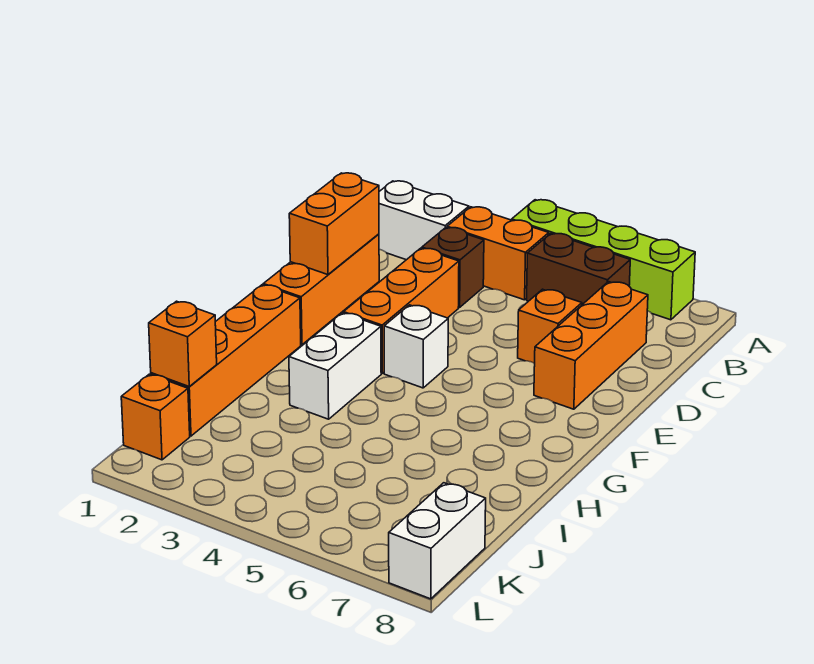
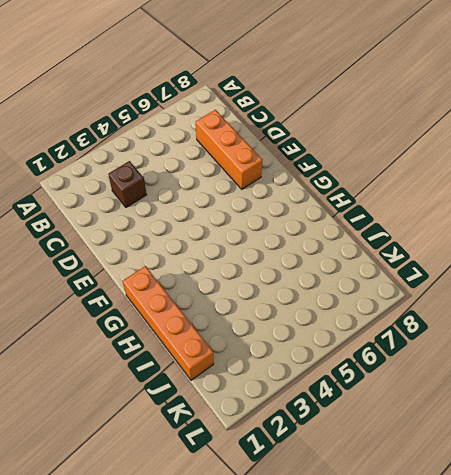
none -> lime 1x4 brick [512,200,695,320]
none -> white 1x2 brick [379,181,469,260]
none -> orange 1x2 brick [447,207,549,300]

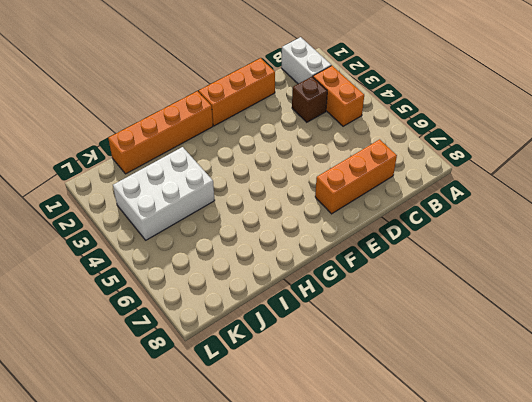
white 2x3 brick [113,147,215,240] -> none
none -> lime 1x4 brick [512,200,695,320]
none -> brown 1x2 brick [527,233,630,305]
none -> orange 1x3 brick [343,248,459,373]

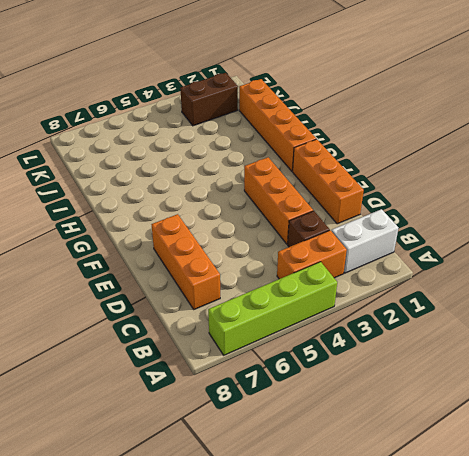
brown 1x2 brick [180,73,238,126] -> brown 1x2 brick moved to [527,233,630,305]
none -> orange 1x1 brick [518,289,582,363]
none -> white 1x1 brick [384,305,448,388]
none -> white 1x2 brick [289,313,381,419]

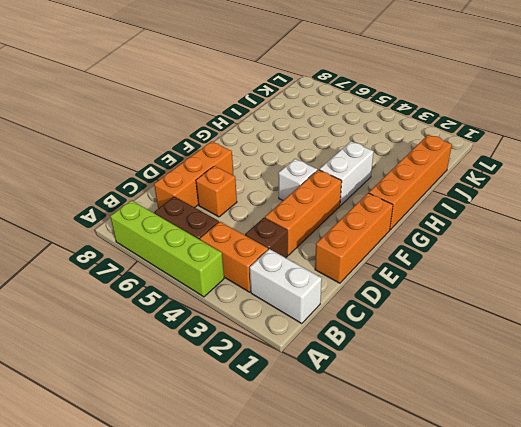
none -> orange 1x1 brick [121,374,190,460]
none -> white 1x2 brick [389,483,486,599]
none -> orange 1x2 brick [289,173,379,275]

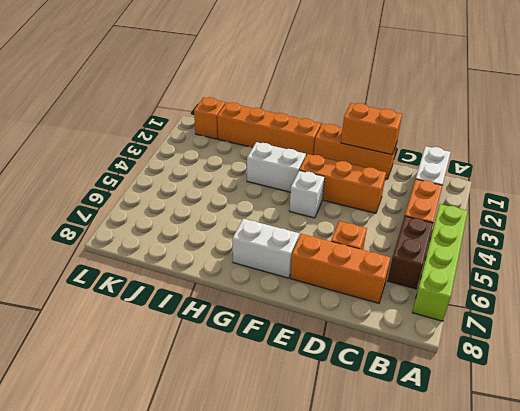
white 1x2 brick [233,219,299,278] -> white 1x2 brick moved to [389,483,486,599]
none -> brown 1x1 brick [422,227,484,307]
none -> orange 1x1 brick [149,301,217,386]

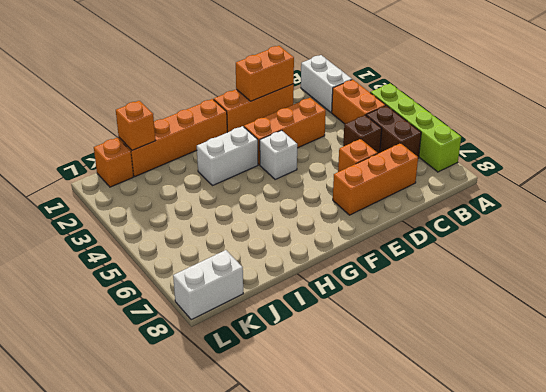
brown 1x1 brick [343,115,382,153] -> brown 1x1 brick moved to [422,227,484,307]

